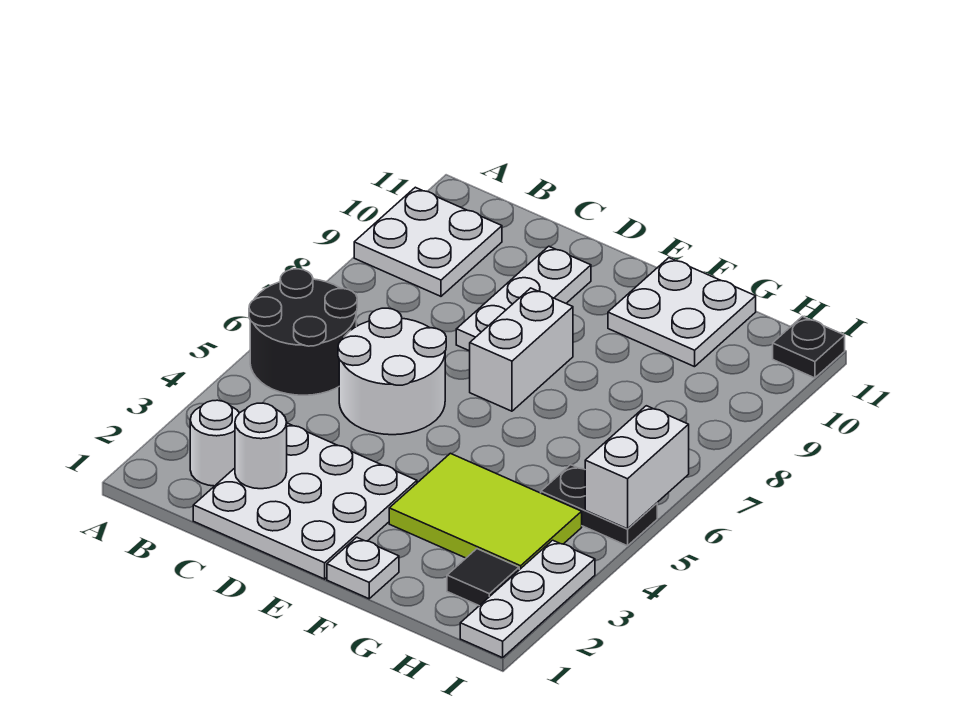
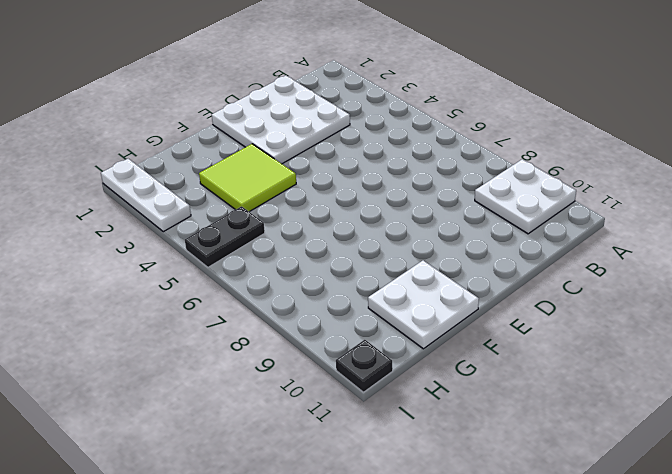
lime 2x2 tile [199,144,296,212] -> lime 2x3 tile [389,453,582,570]
none -> black 2x2 round brick [249,269,357,395]
none -> white 1x1 round brick [190,400,239,486]
none -> white 2x2 round brick [338,308,446,435]

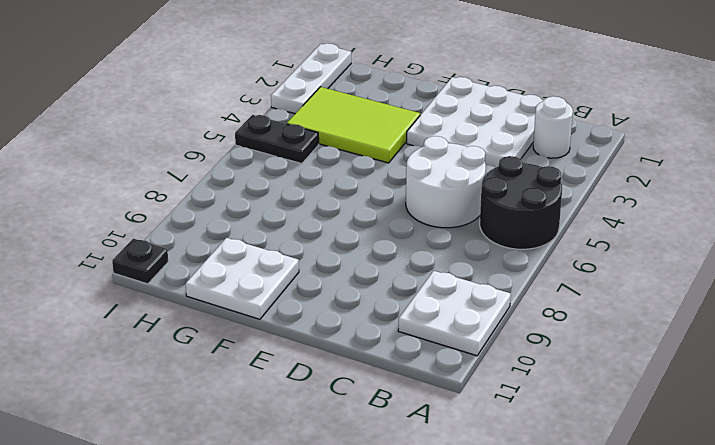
none -> white 1x3 plate [456,246,591,351]
none -> white 1x2 brick [470,288,573,411]
none -> white 1x1 plate [327,537,399,599]

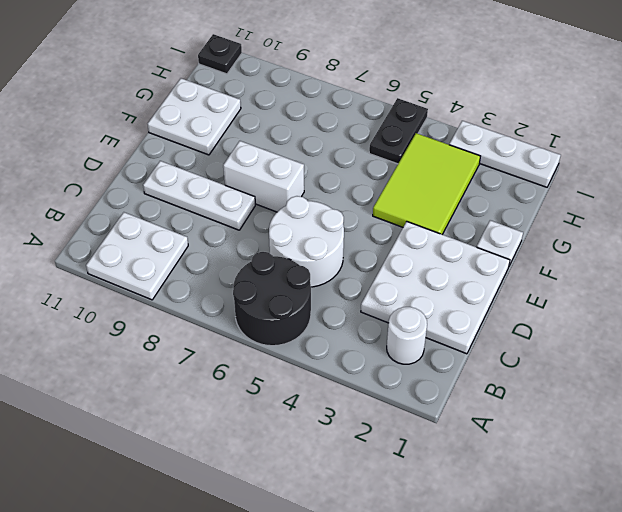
none -> black 1x1 tile [447,549,519,606]
none -> white 1x1 round brick [235,403,287,489]
none -> white 1x2 brick [585,406,689,529]

